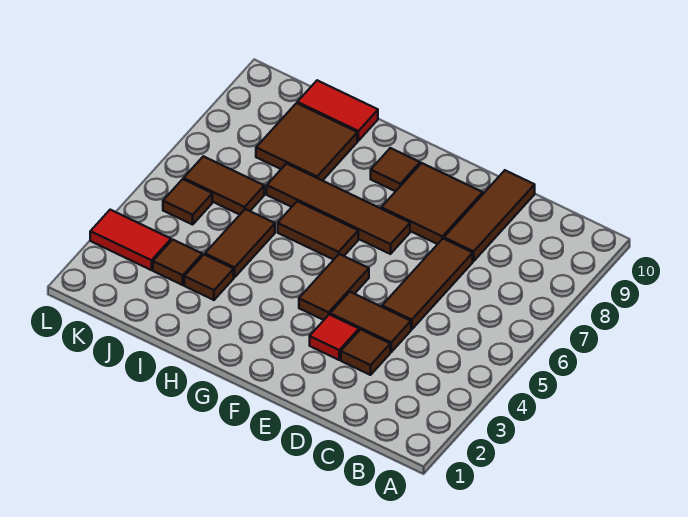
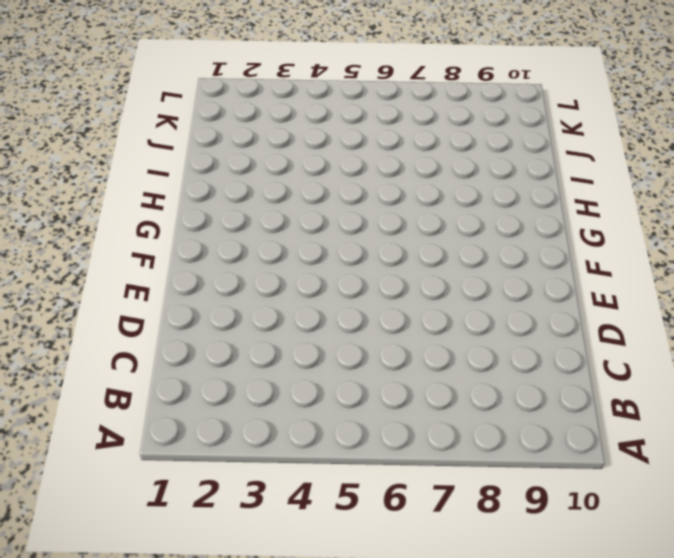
none -> brown 1x1 tile [341,329,390,375]
none -> brown 1x2 tile [330,292,411,352]
none -> brown 1x3 tile [382,239,473,330]

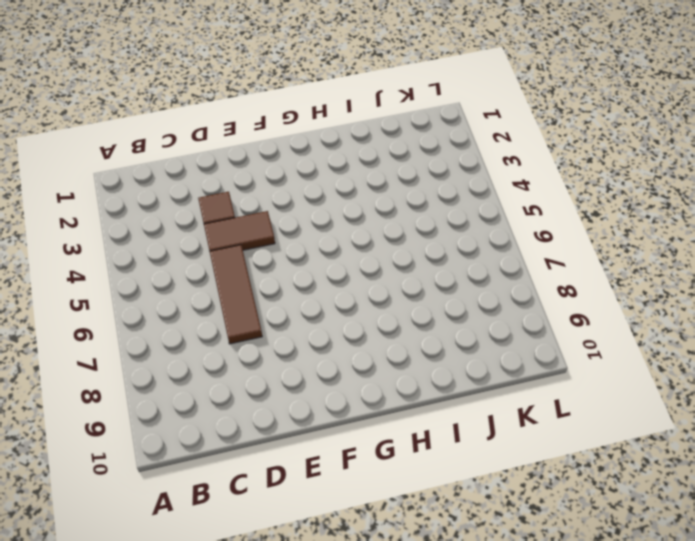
none -> brown 1x3 tile [444,170,535,261]
none -> red 1x1 tile [310,314,359,360]
none -> brown 2x2 tile [381,163,483,244]

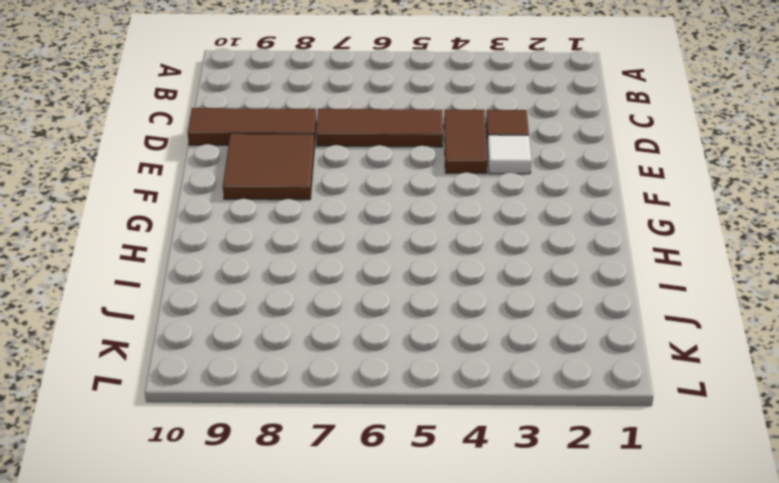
white 1x1 tile [487,135,531,174] -> red 1x1 tile [310,314,359,360]
none -> brown 1x2 tile [299,254,369,320]
none -> brown 1x4 tile [267,164,410,254]
none -> brown 1x2 tile [278,201,358,260]

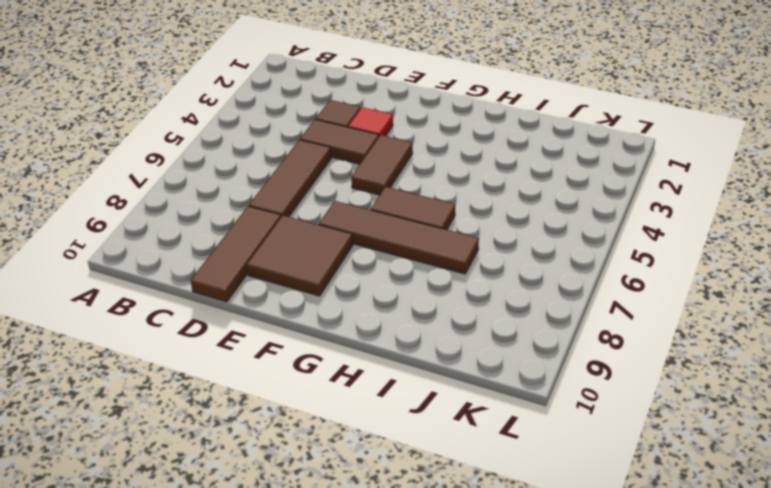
none -> brown 1x1 tile [371,148,420,191]
none -> brown 1x1 tile [184,255,234,300]
none -> brown 1x2 tile [205,209,275,277]

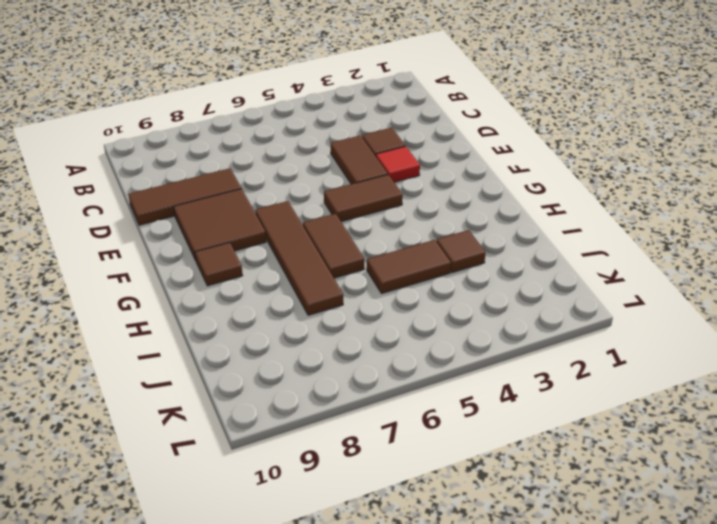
none -> brown 1x3 tile [382,239,473,330]
none -> brown 2x2 tile [256,103,357,181]
none -> red 1x2 tile [297,80,378,141]

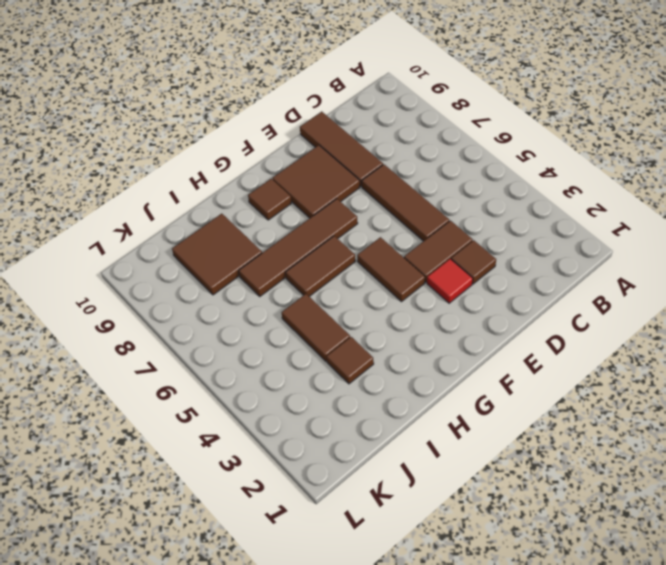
none -> red 1x2 tile [297,80,378,141]
none -> brown 1x1 tile [153,240,202,285]
none -> brown 1x2 tile [184,156,264,215]

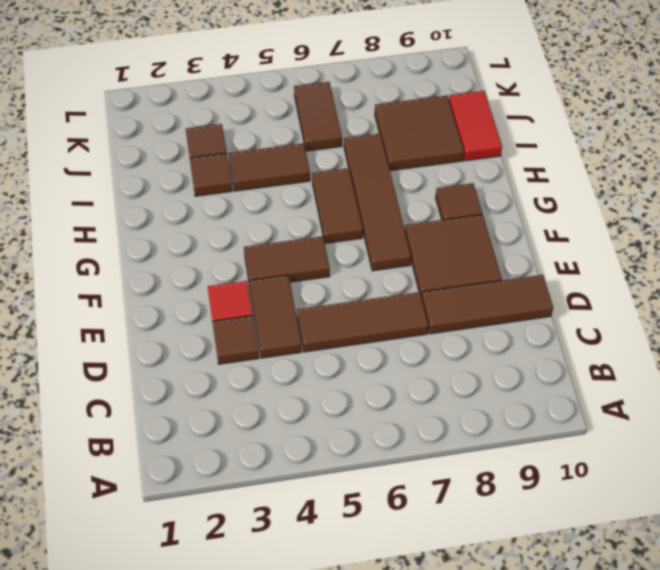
none -> red 1x2 tile [90,210,171,270]
none -> brown 1x1 tile [163,179,212,225]

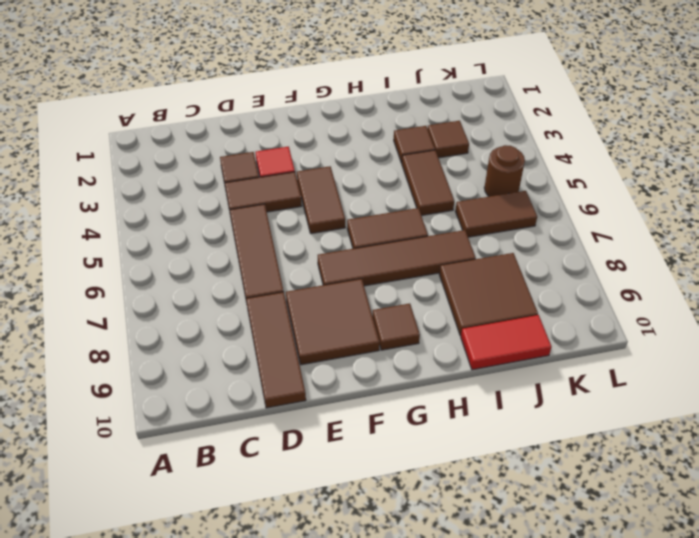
brown 1x1 round brick [484,145,525,197] -> brown 1x1 tile [163,179,212,225]
none -> red 1x2 tile [90,210,171,270]

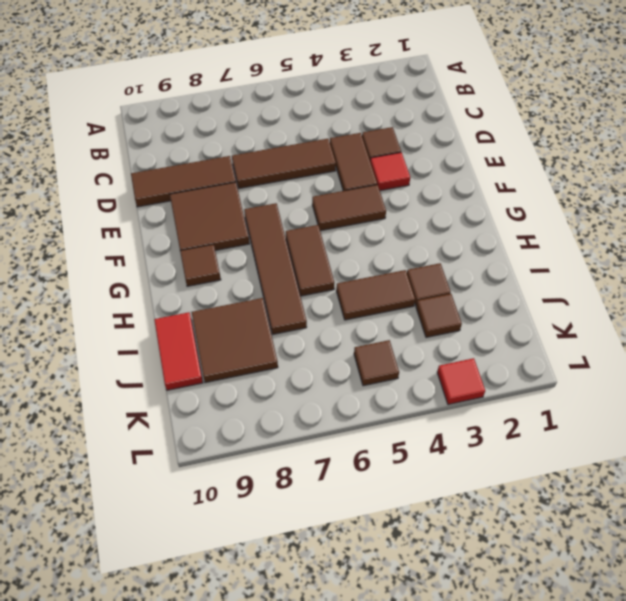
red 1x1 tile [437,358,485,405] -> red 1x2 tile [90,210,171,270]
none -> brown 1x2 tile [184,156,264,215]

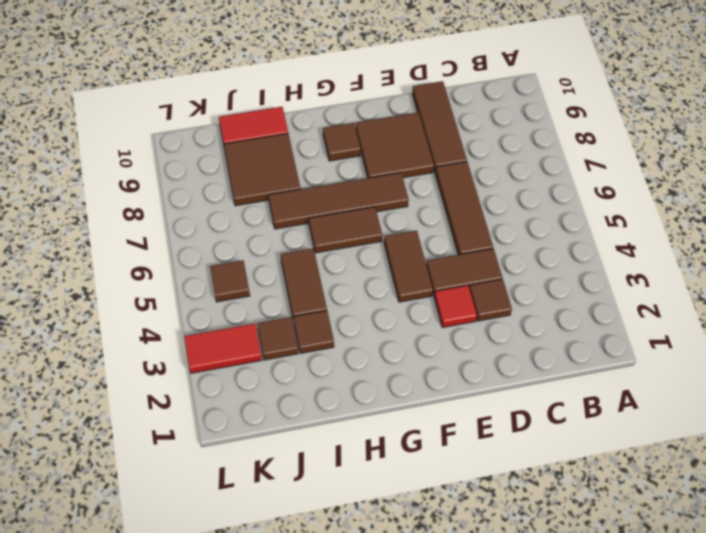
none -> brown 1x2 tile [184,156,264,215]

